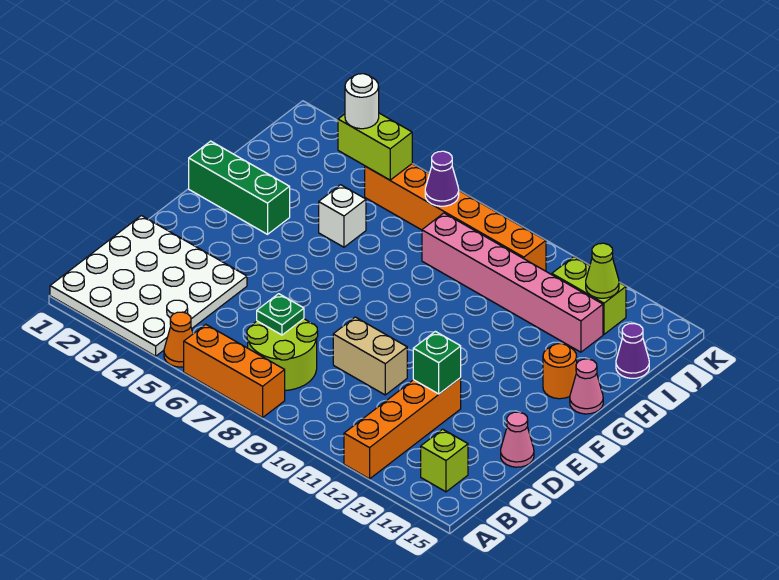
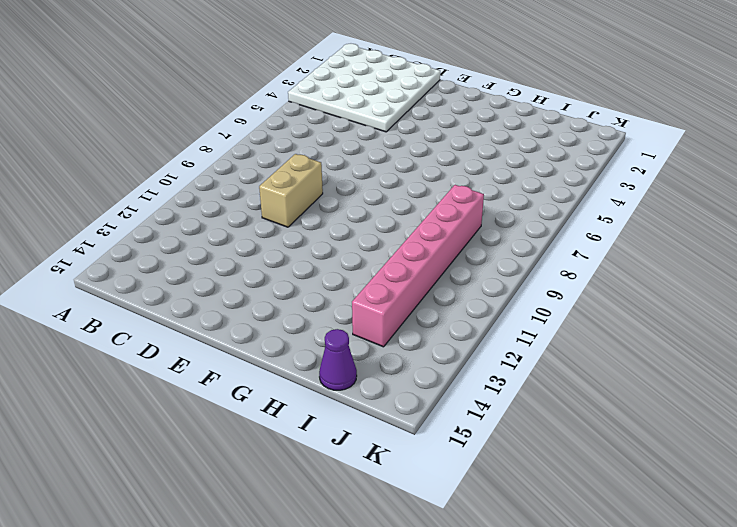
none -> orange 1x1 cone [164,312,193,367]
none -> orange 1x3 brick [184,324,285,417]
none -> orange 1x4 brick [344,378,461,479]

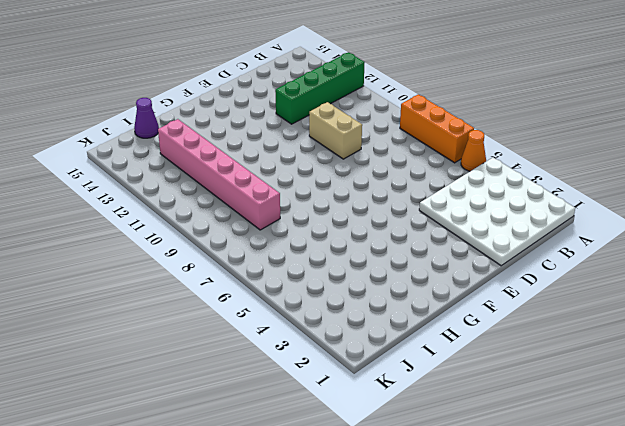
green 1x4 brick [275,52,365,124] -> orange 1x4 brick [344,378,461,479]
none -> lime 2x2 round brick [247,319,318,390]
none -> lime 1x1 brick [421,429,468,492]
none -> pink 1x1 cone [501,412,534,467]

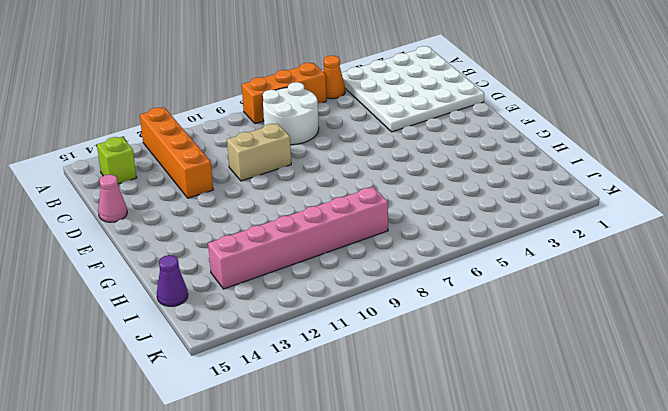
white 2x2 round brick [263,82,319,145] -> lime 2x2 round brick [247,319,318,390]
none -> green 1x3 brick [189,141,290,234]
none -> orange 1x1 round brick [543,344,577,399]
none -> pink 1x1 cone [570,359,603,414]

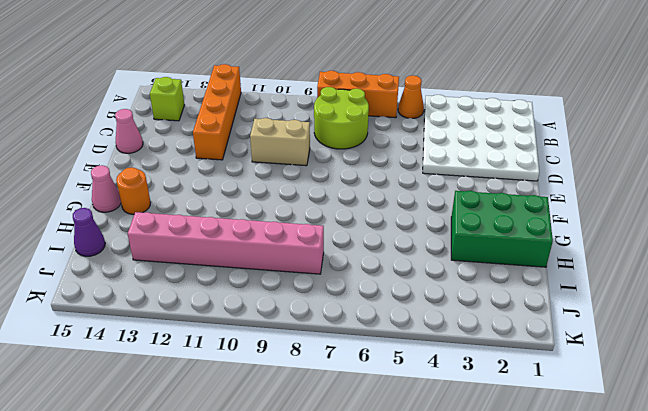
green 2x3 brick [451,191,553,267] -> green 1x3 brick [189,141,290,234]
none -> white 1x1 brick [319,185,366,247]
none -> orange 1x6 brick [365,164,546,271]
none -> lime 1x2 brick [552,257,626,334]

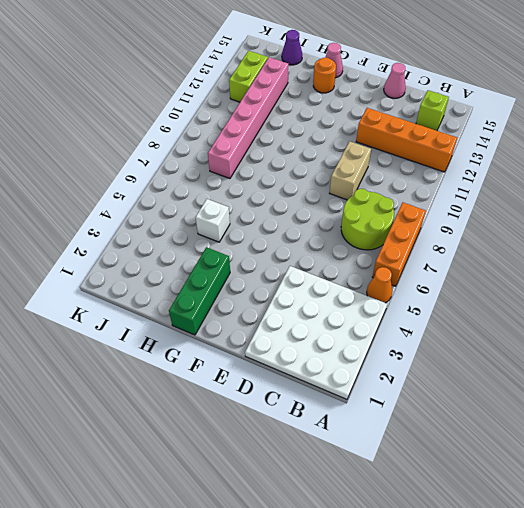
none -> orange 1x6 brick [365,164,546,271]
none -> green 1x1 plate [257,294,304,335]
none -> green 1x1 brick [413,331,461,394]

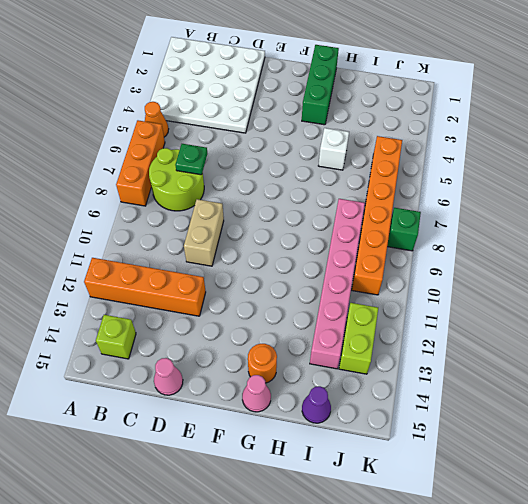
green 1x1 brick [387,208,421,251] -> green 1x1 brick moved to [413,331,461,394]
none -> lime 1x2 brick [338,113,412,180]
none -> purple 1x1 cone [425,151,459,206]
none -> lime 1x1 cone [586,243,619,298]

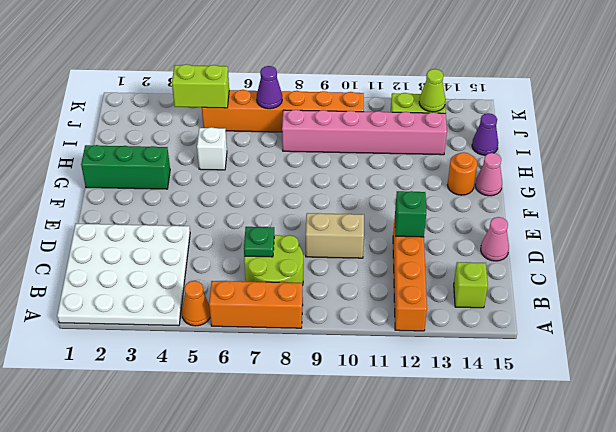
none -> white 1x1 round brick [345,74,379,129]

